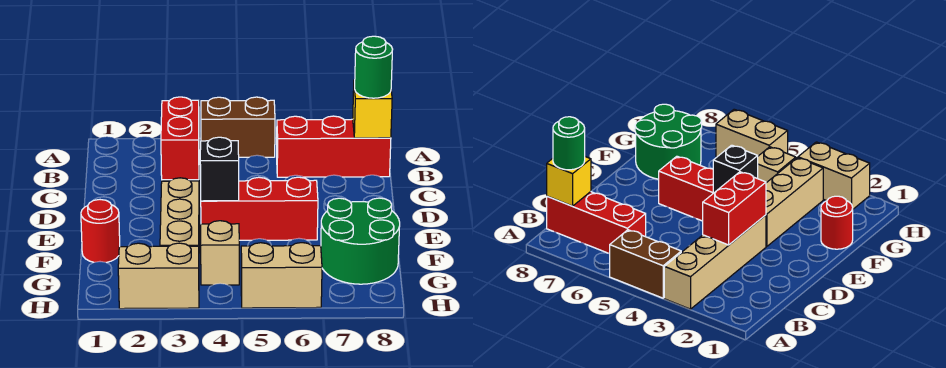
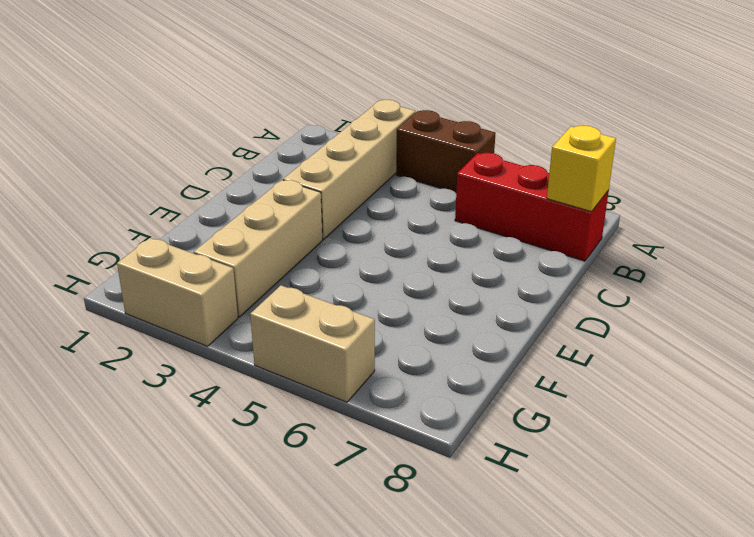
none -> red 1x3 brick [201,177,318,240]
none -> red 1x1 round brick [81,200,120,263]
none -> green 2x2 round brick [321,198,400,284]

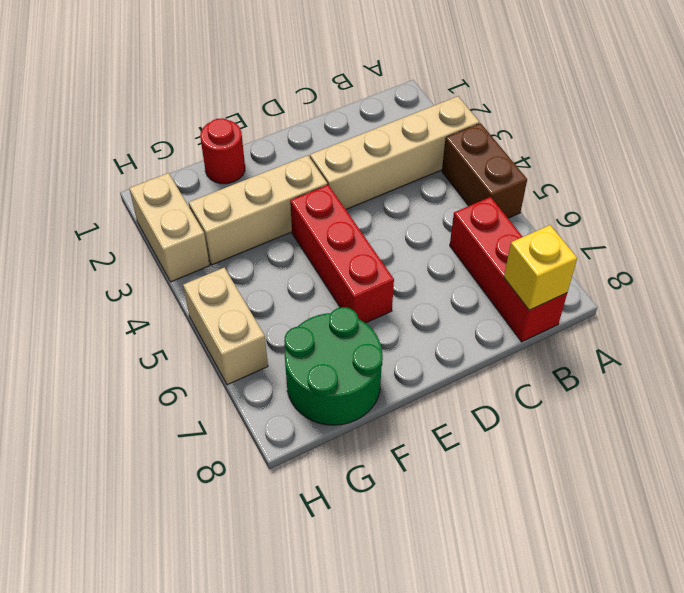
none -> tan 1x1 brick [201,221,239,285]
none -> red 1x2 brick [161,97,199,180]
none -> black 1x1 brick [200,137,239,201]

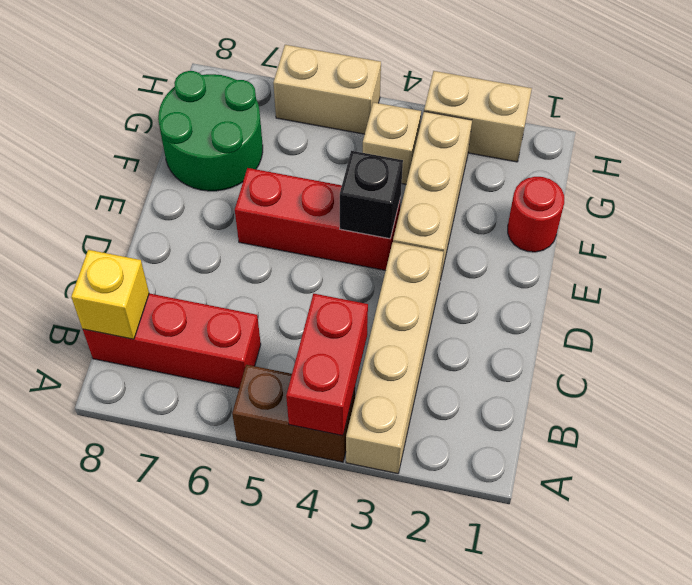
red 1x2 brick [286,294,368,436] -> red 1x2 brick moved to [161,97,199,180]
none -> green 1x1 round brick [355,36,393,98]

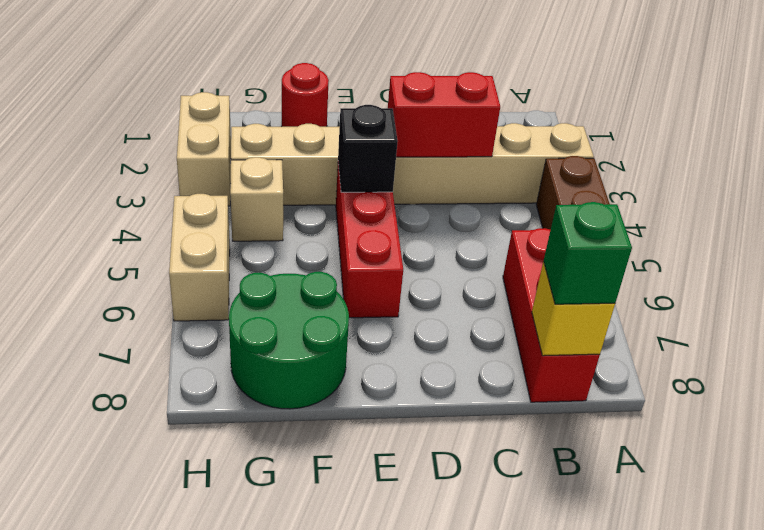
green 1x1 brick [544,202,632,304] -> green 1x1 round brick [355,36,393,98]

